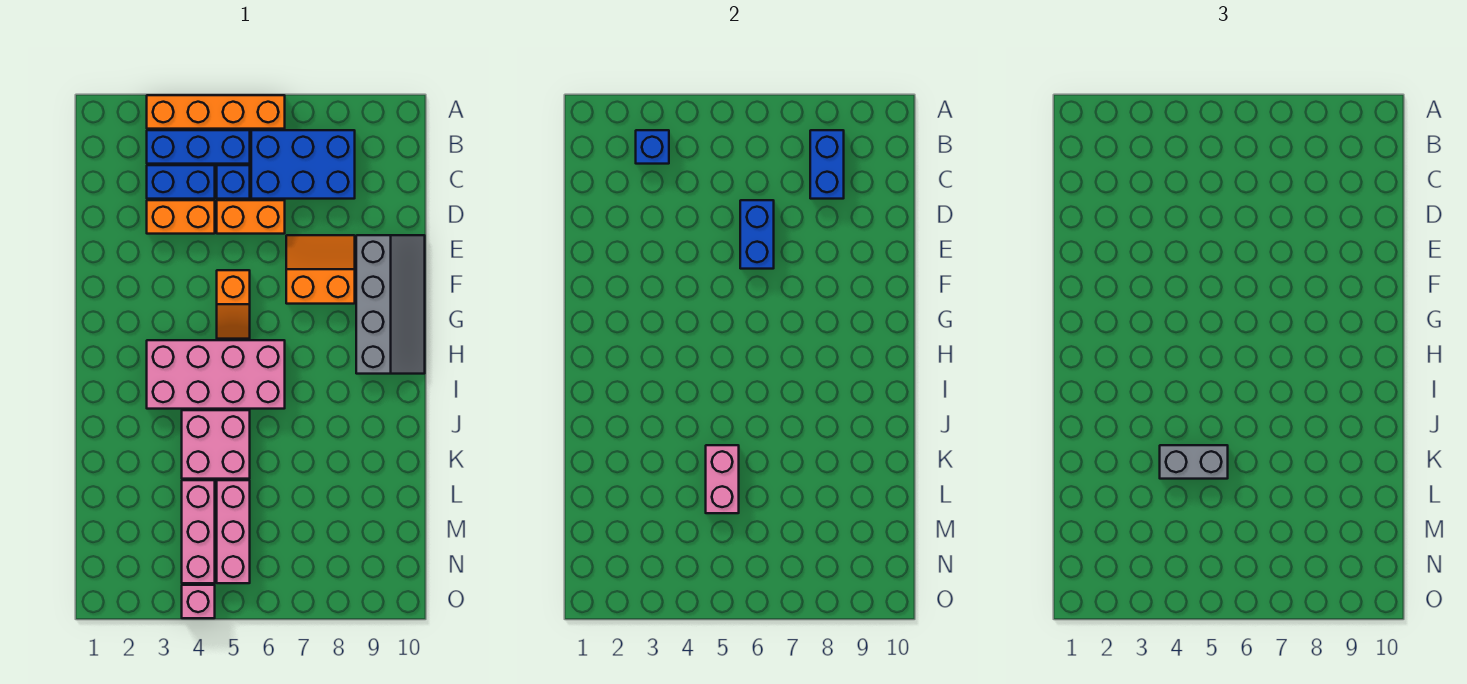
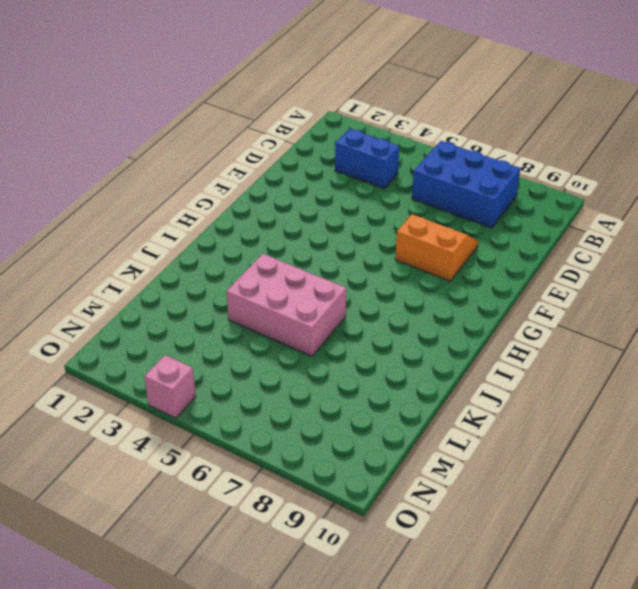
pink 2x3 brick [227,254,346,356] -> pink 2x2 brick [182,410,250,479]
none -> orange 1x4 brick [147,95,285,129]
none -> blue 1x3 brick [147,130,250,164]
none -> blue 1x1 brick [217,165,250,199]

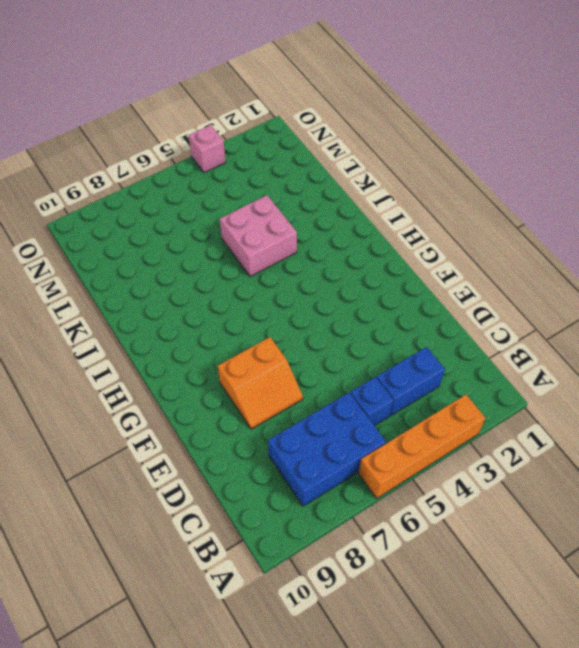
none -> blue 1x3 brick [147,130,250,164]
none -> orange 1x2 brick [147,200,215,234]
none -> orange 1x2 brick [217,200,285,234]

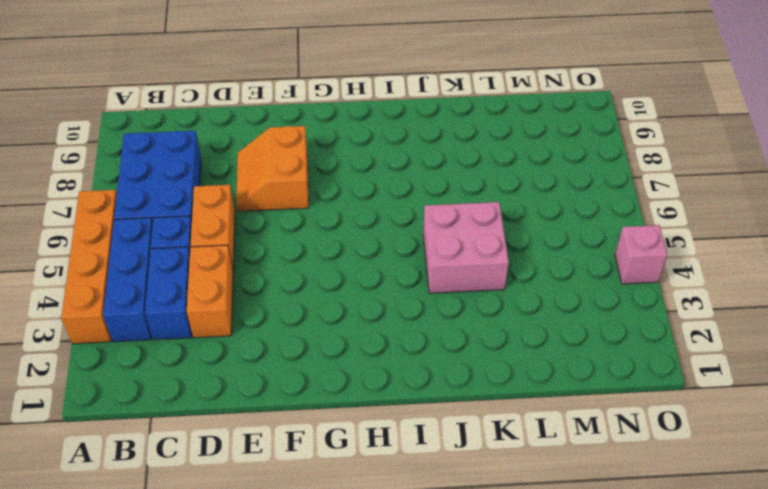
none -> grey 2x4 slope [356,235,425,374]
none -> orange 1x2 slope [217,270,250,339]
none -> pink 2x4 brick [147,340,285,409]

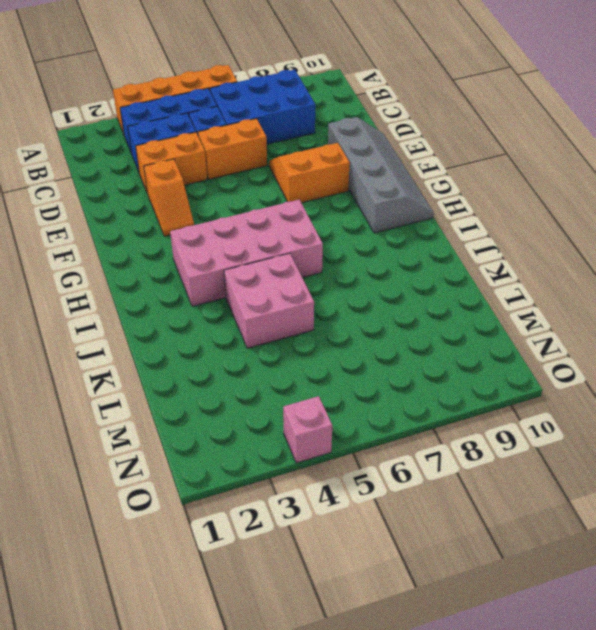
orange 1x2 slope [144,159,194,236] -> orange 1x2 slope moved to [217,270,250,339]
none -> pink 1x3 brick [182,480,215,583]
none -> pink 1x3 brick [217,480,250,583]
none -> blue 1x1 brick [636,130,669,164]

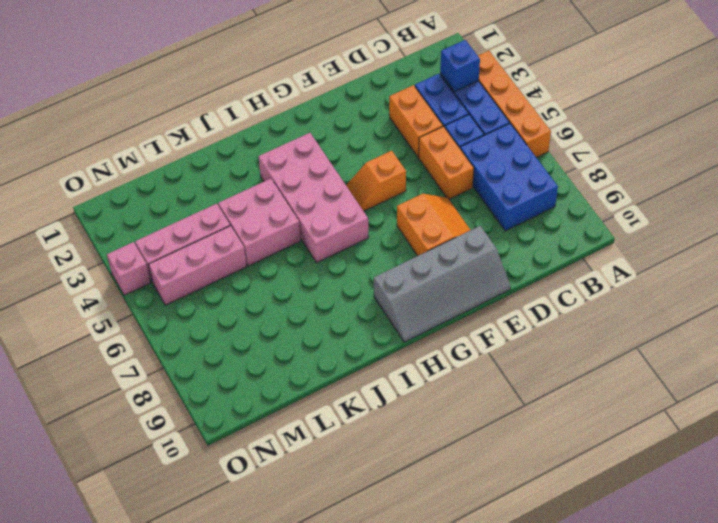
none -> blue 1x2 brick [810,130,844,199]
none -> blue 1x2 brick [740,200,774,269]
none -> pink 1x2 brick [706,445,739,513]

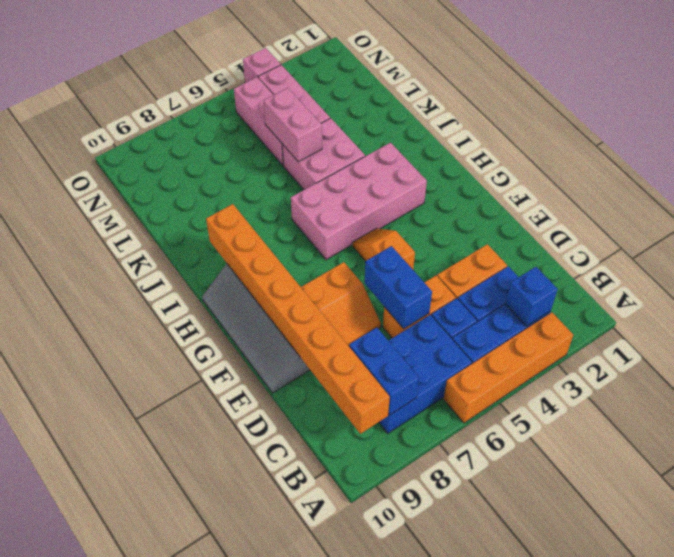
orange 1x8 brick [206,204,390,434] -> none
none -> grey 1x2 brick [1160,445,1228,479]

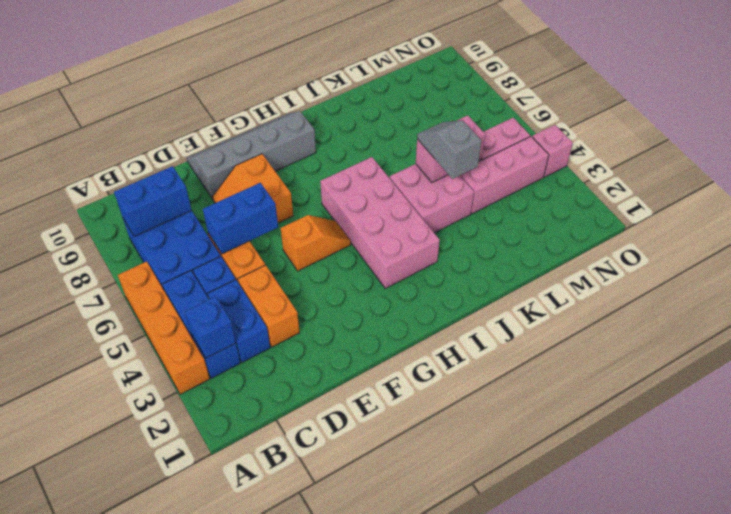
grey 1x2 slope [417,120,482,179] -> grey 1x2 brick [1160,445,1228,479]

